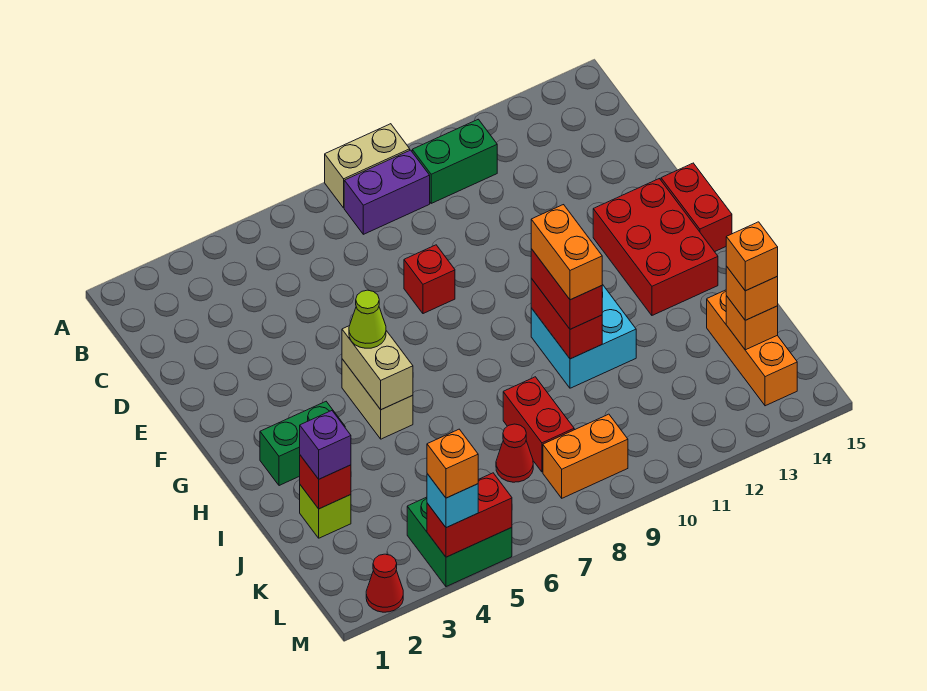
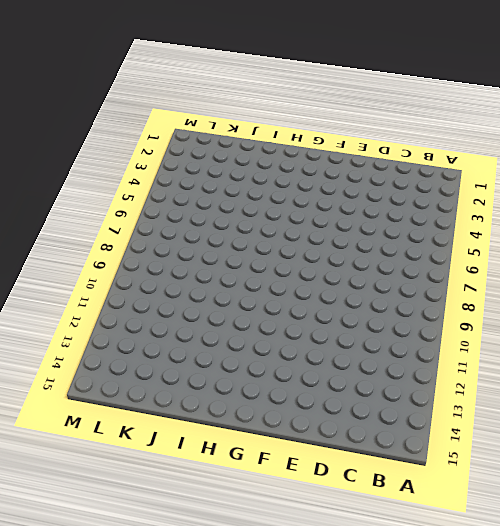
none -> tan 1x2 brick [325,124,410,208]
none -> purple 1x2 brick [344,150,430,234]
none -> green 1x2 brick [412,119,497,203]

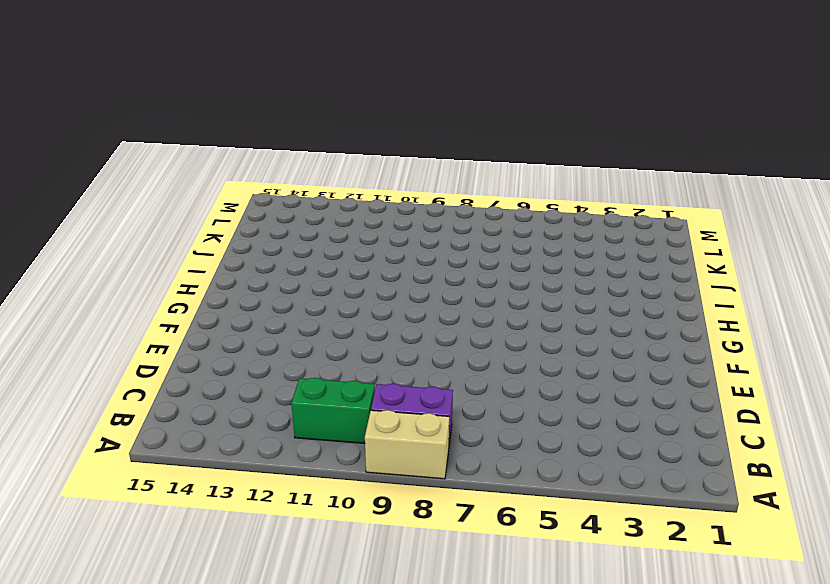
none -> red 1x1 brick [404,245,455,314]
none -> red 2x3 brick [593,179,718,315]
none -> red 1x2 brick [661,163,732,252]

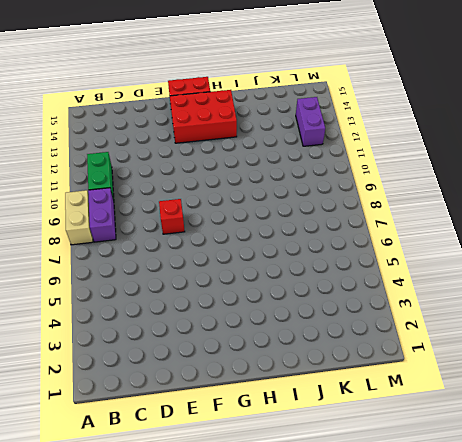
purple 1x2 brick [296,97,325,146] -> none
none -> tan 1x2 brick [342,359,413,439]
none -> green 1x2 brick [260,402,345,486]
none -> cyan 2x2 brick [531,284,636,388]

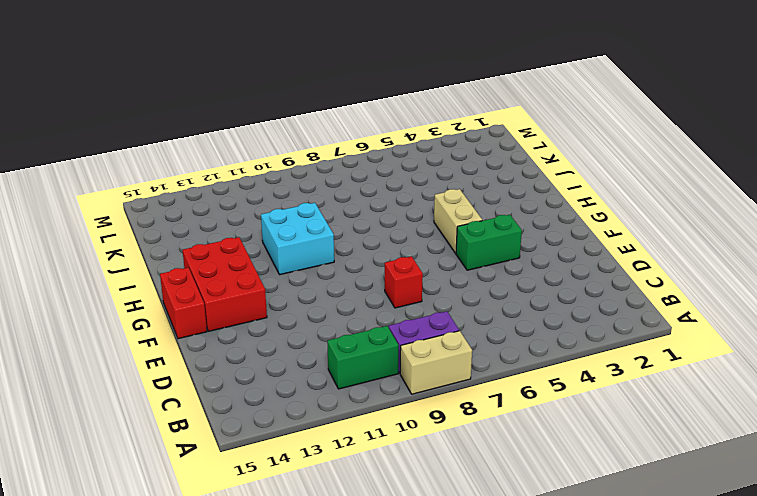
green 1x2 brick [456,215,522,270] -> green 1x2 brick moved to [260,402,345,486]
none -> lime 1x1 brick [300,485,351,538]
none -> red 1x2 brick [503,377,574,472]
none -> orange 1x3 brick [707,290,797,406]

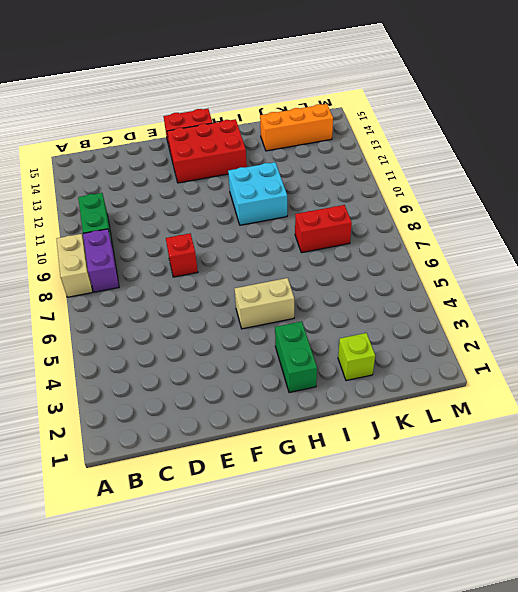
none -> red 1x1 cone [496,424,533,482]
none -> green 2x2 brick [407,497,512,587]
none -> orange 1x2 brick [543,414,628,498]

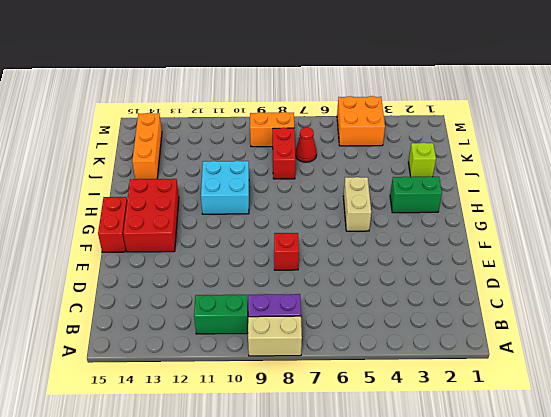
orange 2x2 brick [337,96,385,146] -> green 2x2 brick [407,497,512,587]
none -> red 1x1 cone [366,554,403,612]
none -> tan 1x2 brick [342,326,413,410]
none -> red 1x2 brick [531,279,602,359]

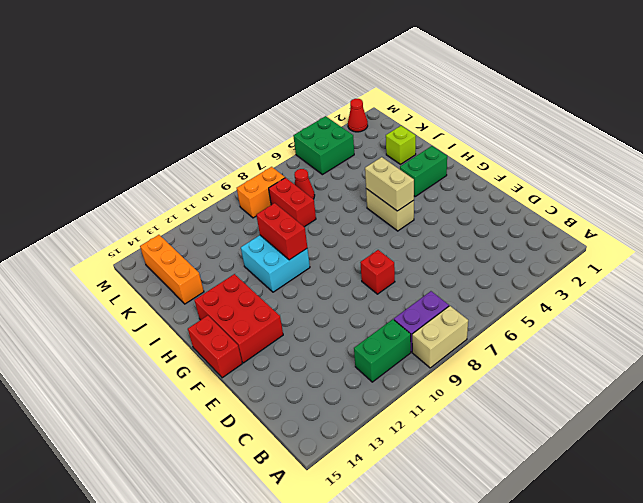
none -> red 1x1 brick [300,455,351,509]
none -> orange 1x1 brick [726,296,778,350]
none -> red 1x2 brick [427,473,512,557]

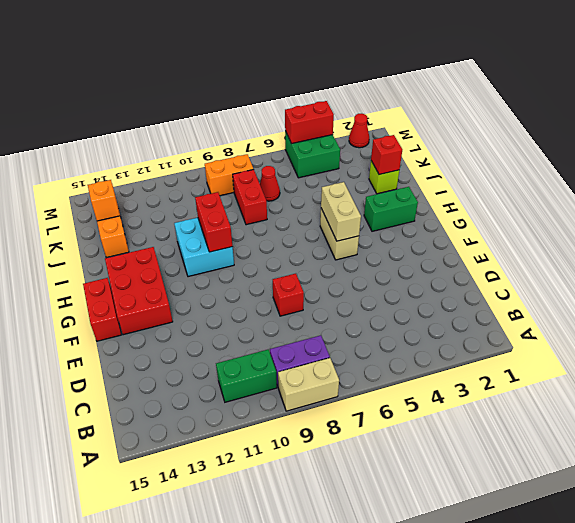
none -> lime 1x1 cone [349,290,386,348]
none -> red 1x2 brick [531,249,602,329]
none -> purple 1x1 brick [300,411,351,479]

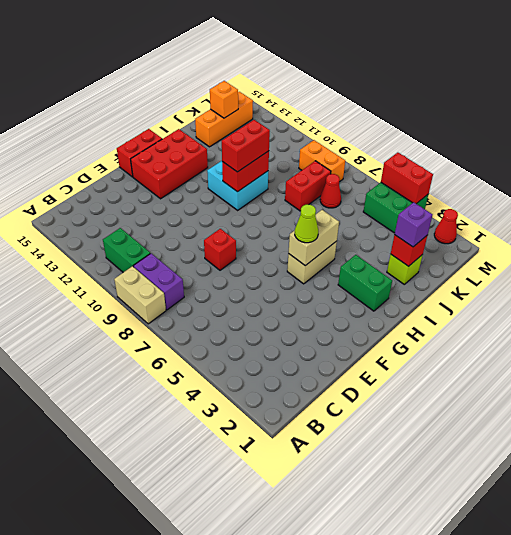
none -> orange 1x1 brick [726,266,778,320]
none -> cyan 1x1 brick [427,474,478,528]
none -> orange 1x2 brick [531,205,602,300]

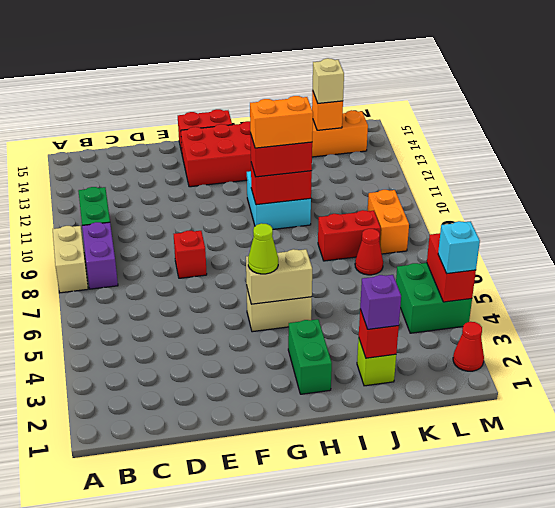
tan 1x1 brick [313,58,344,103] -> orange 1x1 brick [726,266,778,320]
none -> orange 1x1 brick [726,222,778,291]
none -> orange 1x1 brick [427,429,478,498]

